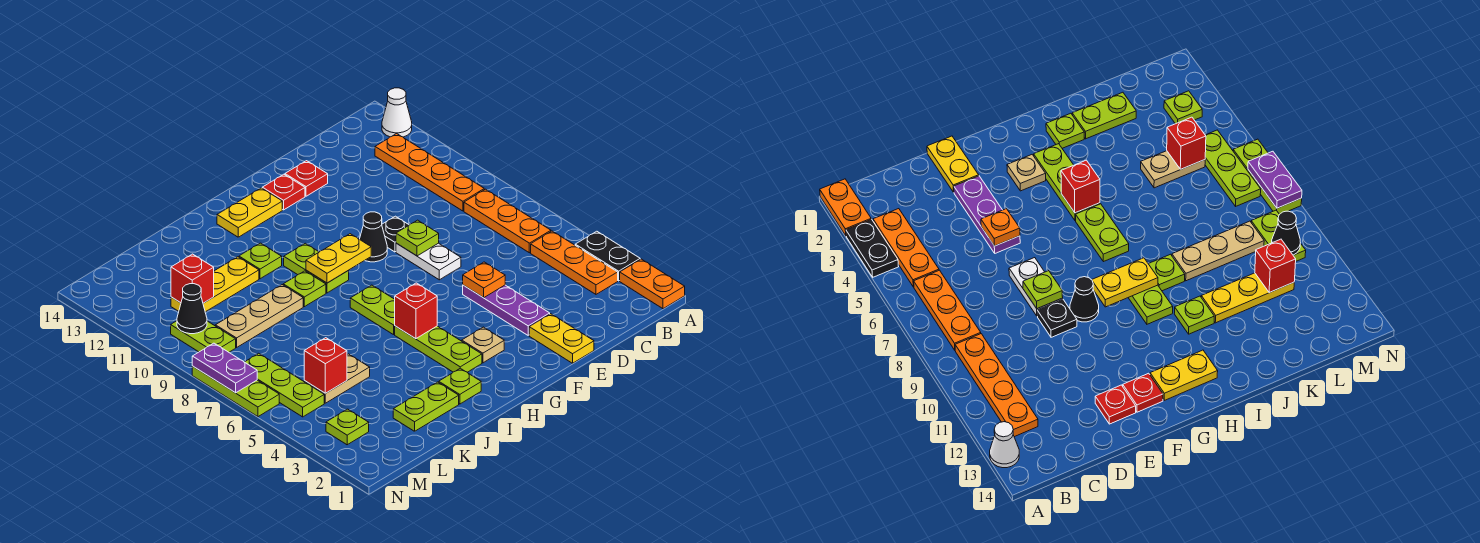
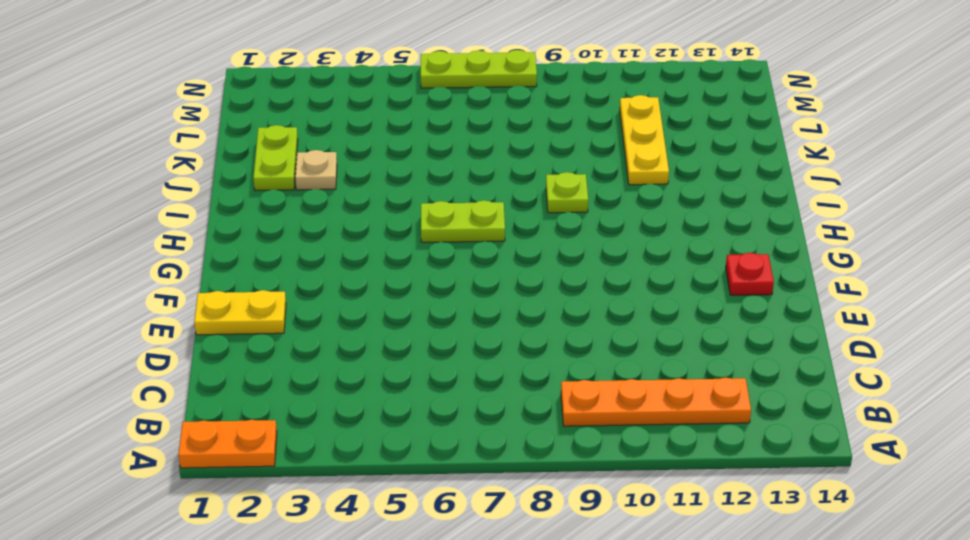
tan 1x1 plate [295,150,337,190] -> tan 1x1 plate moved to [462,327,504,363]
none -> black 1x2 plate [575,231,640,281]
none -> white 1x1 cone [382,88,412,137]
none -> orange 1x3 plate [531,231,618,294]
none -> orange 1x3 plate [464,189,551,253]

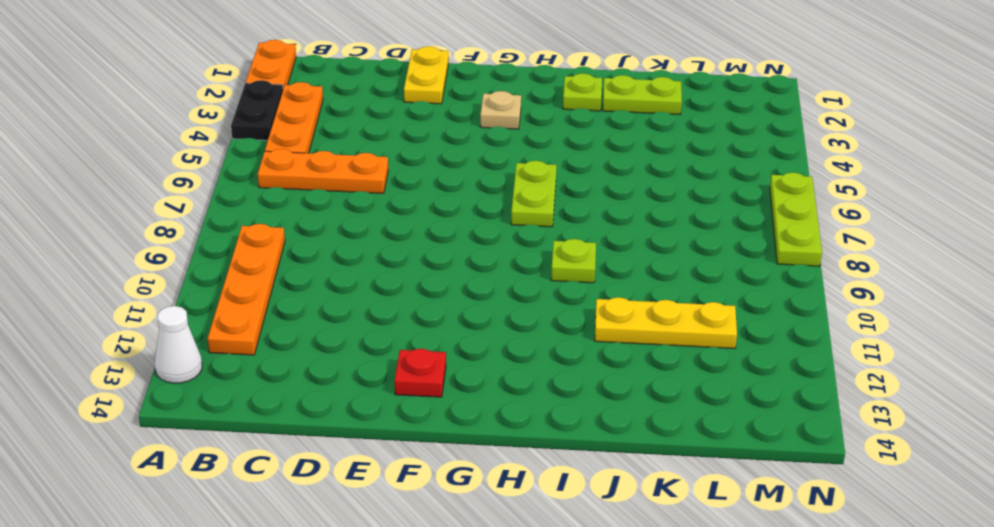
orange 1x3 plate [258,149,388,193] -> orange 1x3 plate turned to [464,189,551,253]
none -> purple 1x3 plate [463,285,550,335]
none -> white 1x2 plate [396,243,461,280]
none -> black 1x1 plate [382,216,409,252]
none -> red 1x1 plate [285,161,328,196]

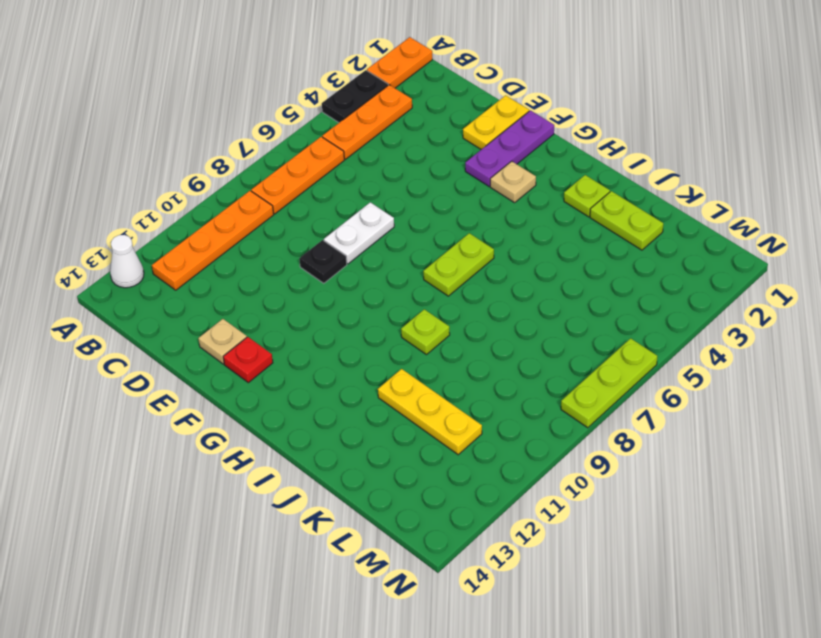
tan 1x1 plate [198,319,247,364] -> red 1x1 plate [285,161,328,196]
purple 1x3 plate [465,110,554,186] -> purple 1x3 plate moved to [463,285,550,335]
none -> black 1x1 cone [360,212,387,262]
none -> yellow 1x2 plate [217,188,282,237]
none -> lime 1x3 plate [395,326,482,372]
none -> lime 1x2 plate [284,243,349,293]

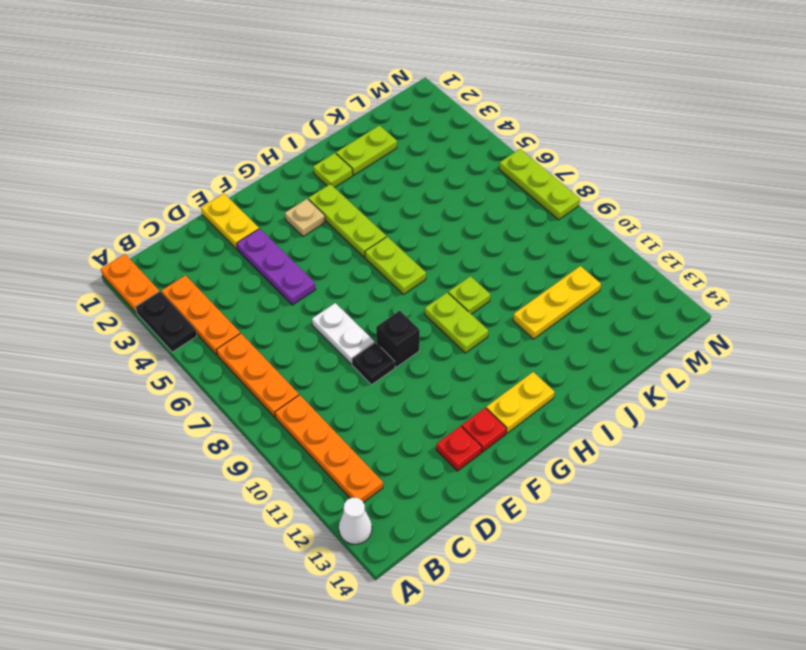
black 1x1 brick [376,311,420,367] -> black 1x1 cone [360,212,387,262]
none -> lime 1x1 plate [239,243,282,279]
none -> tan 1x3 plate [215,285,303,348]
none -> tan 1x2 plate [304,354,370,403]
none -> lime 1x1 plate [326,409,369,445]

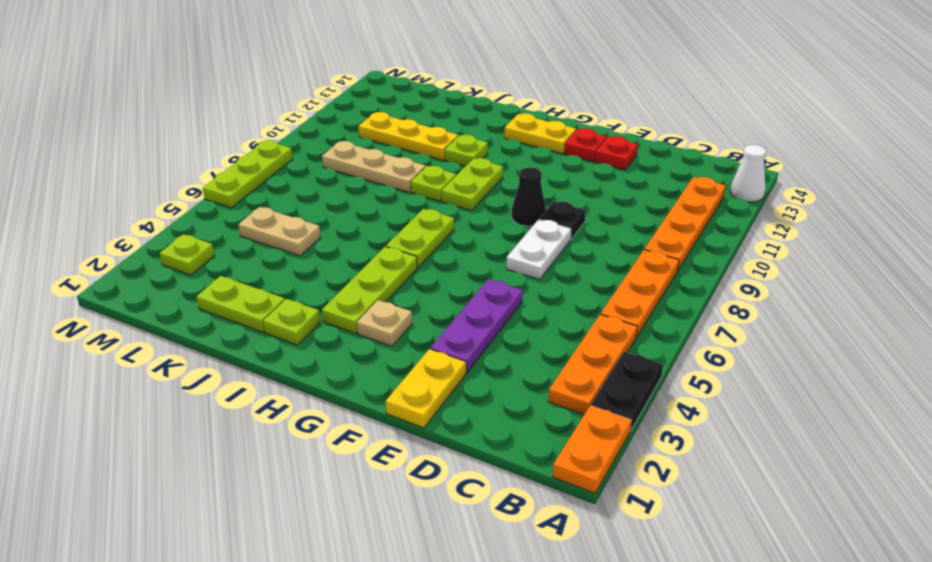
none -> lime 1x3 plate [245,353,324,417]
none -> lime 1x2 plate [171,321,236,352]
none -> orange 1x1 plate [463,262,505,298]
none -> lime 1x1 plate [396,220,439,256]

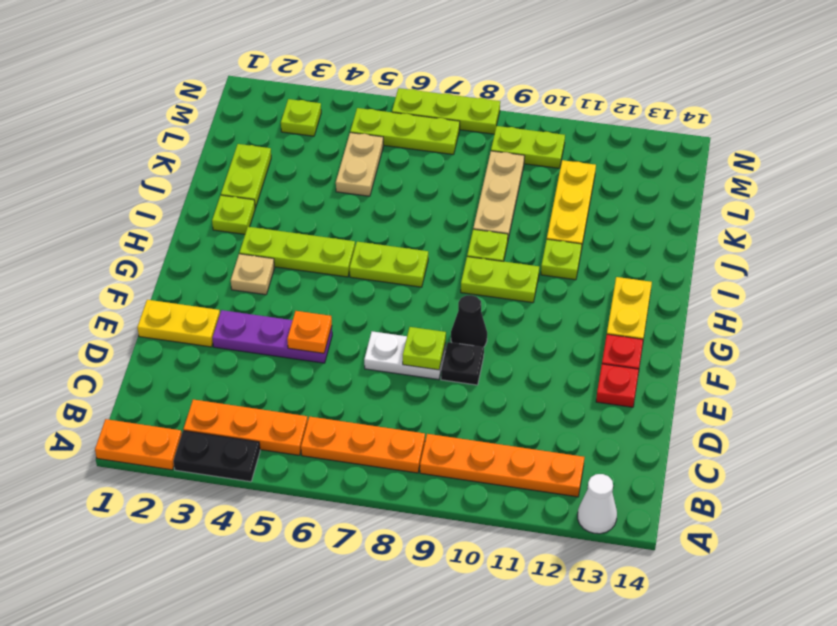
none -> yellow 1x2 plate [306,234,371,283]
none -> red 1x1 brick [395,283,437,339]
none -> red 1x1 brick [304,338,347,393]
none -> red 1x1 brick [171,254,214,303]

